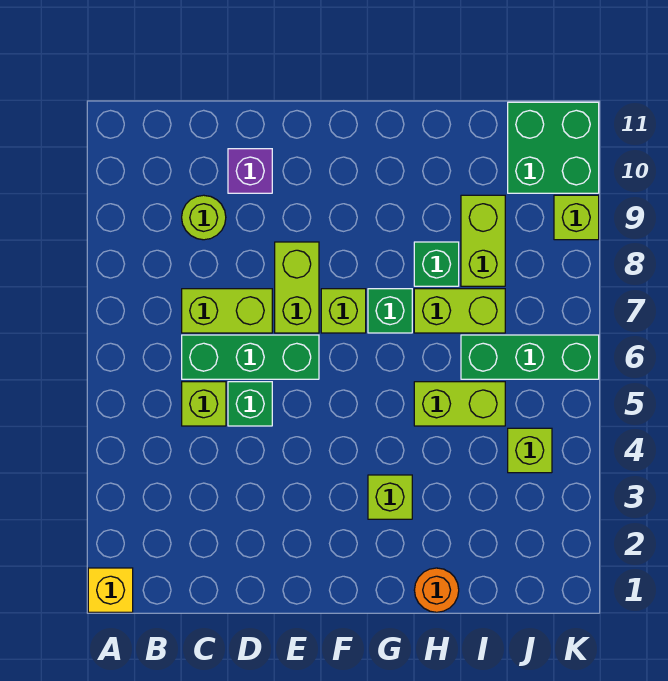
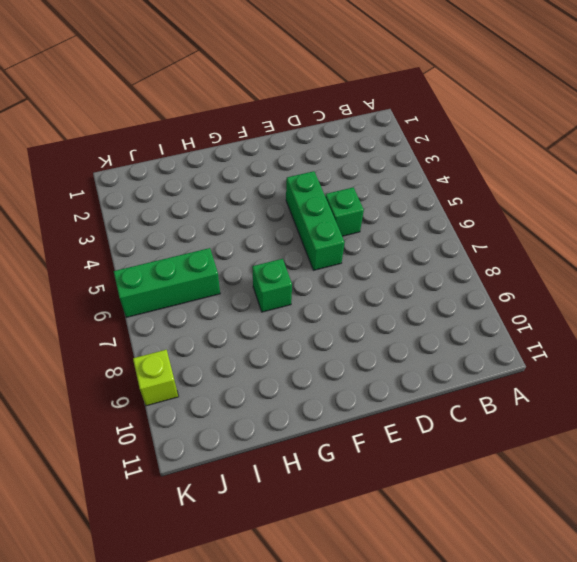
green 1x3 brick [286,171,345,270] -> green 1x3 brick turned to [182,335,319,379]
none -> yellow 1x1 brick [88,568,133,612]
none -> lime 1x1 brick [182,382,226,426]
none -> lime 1x2 brick [182,289,272,333]

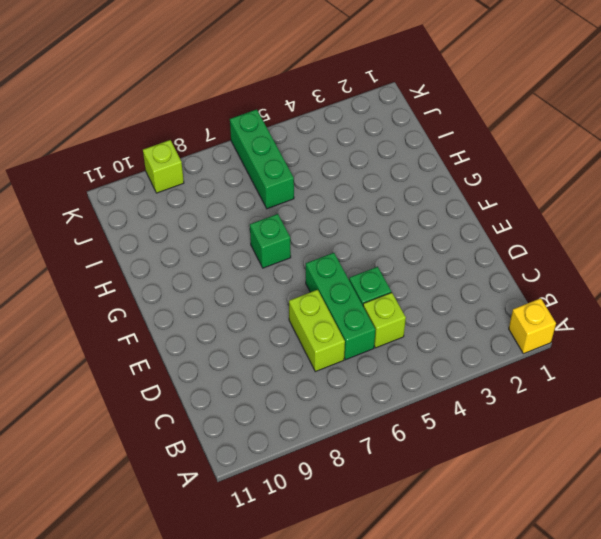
none -> lime 1x1 round brick [182,195,226,240]
none -> purple 1x1 brick [228,149,272,193]
none -> lime 1x2 brick [275,242,319,333]

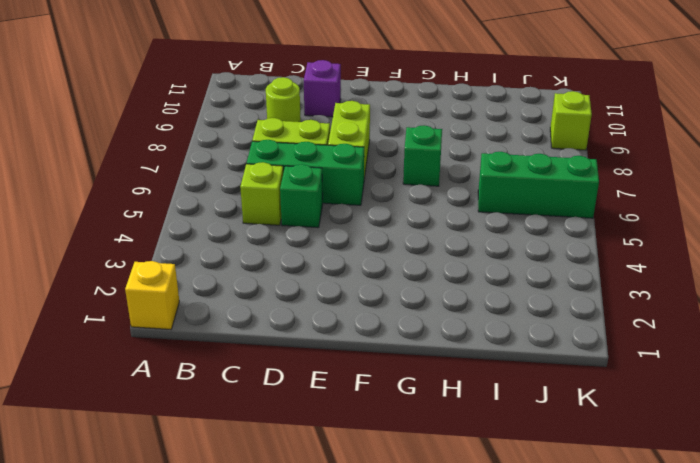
none -> lime 1x1 brick [321,289,366,333]
none -> lime 1x1 brick [368,475,412,519]
none -> orange 1x1 round brick [414,568,459,612]

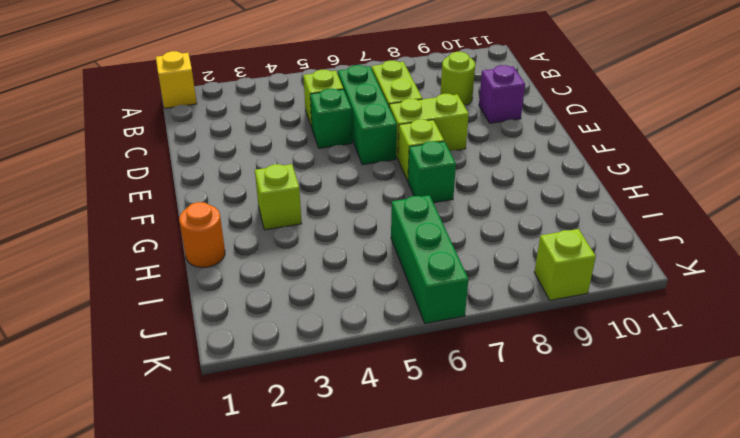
none -> lime 1x2 brick [414,382,505,426]
none -> lime 1x2 brick [414,289,505,333]
none -> green 1x1 brick [414,242,459,286]

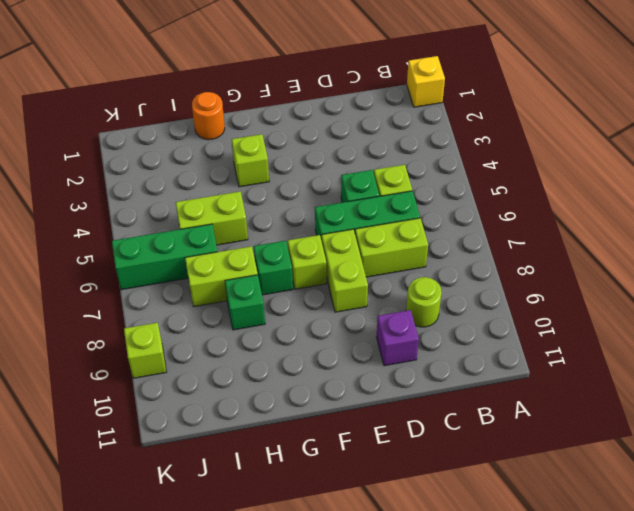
none -> lime 1x2 brick [461,195,505,286]
none -> lime 1x1 brick [508,428,552,473]
none -> green 2x2 brick [508,102,599,193]

